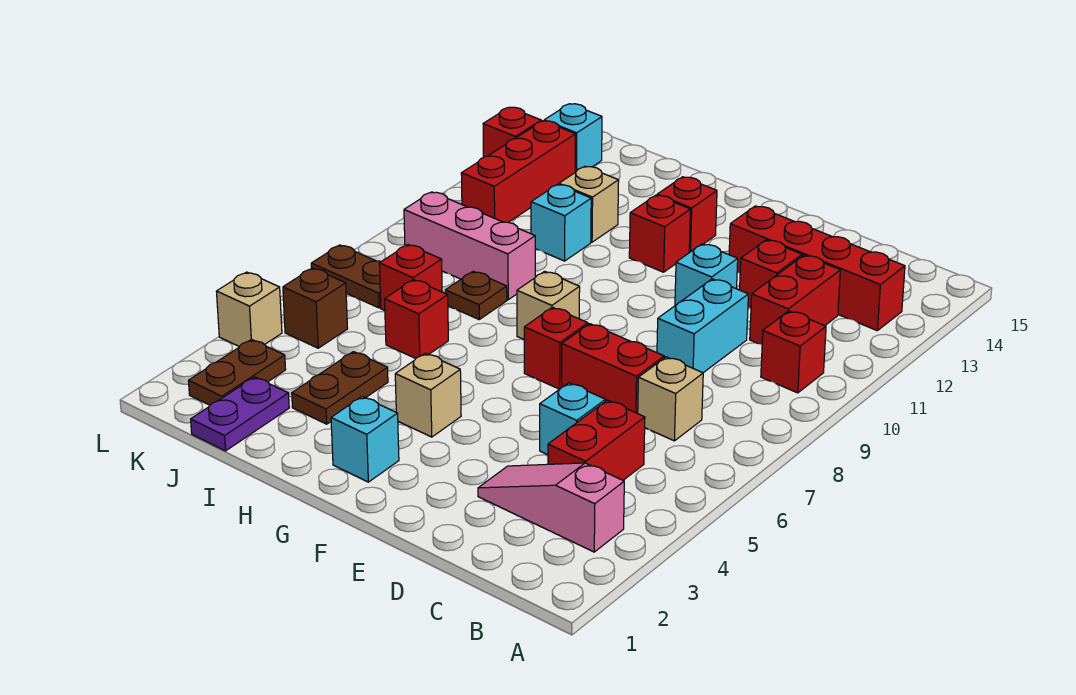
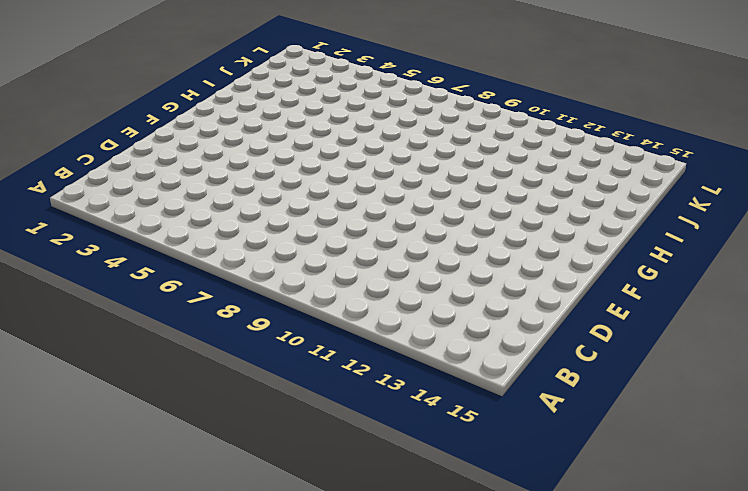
none -> pink 1x3 slope [478,463,624,552]
none -> red 1x1 brick [761,311,826,393]
none -> red 1x4 brick [729,206,905,330]
none -> red 1x2 brick [548,400,645,480]

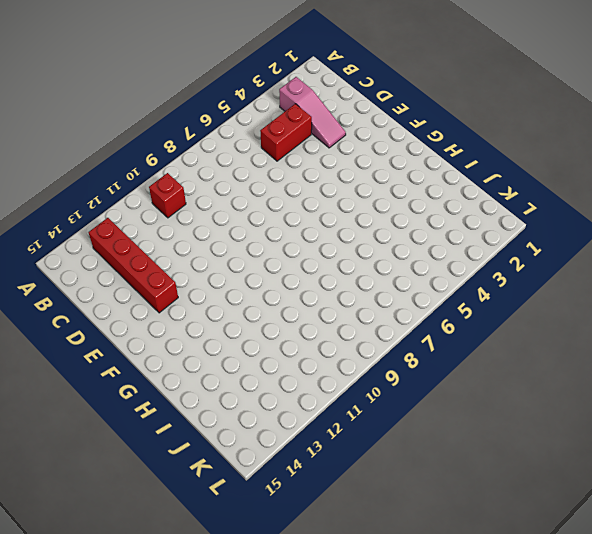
none -> tan 1x1 brick [638,357,703,441]
none -> red 1x2 brick [750,255,840,344]
none -> cyan 1x1 brick [540,383,606,455]
none -> red 1x2 brick [562,324,664,413]

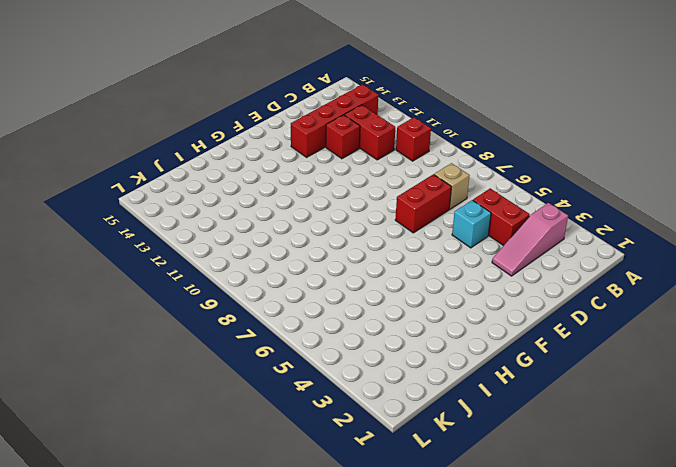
none -> cyan 1x2 brick [657,279,748,373]
none -> cyan 1x1 brick [675,244,738,305]
none -> red 1x1 brick [524,307,588,389]
none -> cyan 1x1 brick [331,397,399,482]

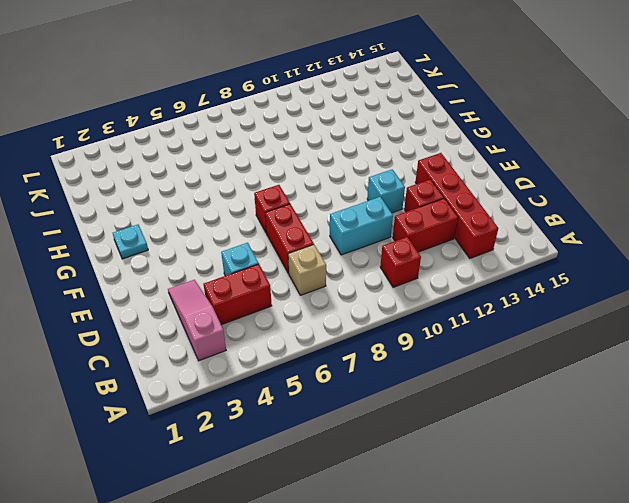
cyan 1x1 plate [113,225,148,259] -> cyan 1x1 brick [331,397,399,482]
none -> tan 1x1 brick [395,353,461,437]
none -> tan 1x1 brick [517,271,580,339]
none -> red 1x1 brick [629,195,690,272]
none -> red 1x1 brick [657,177,717,253]

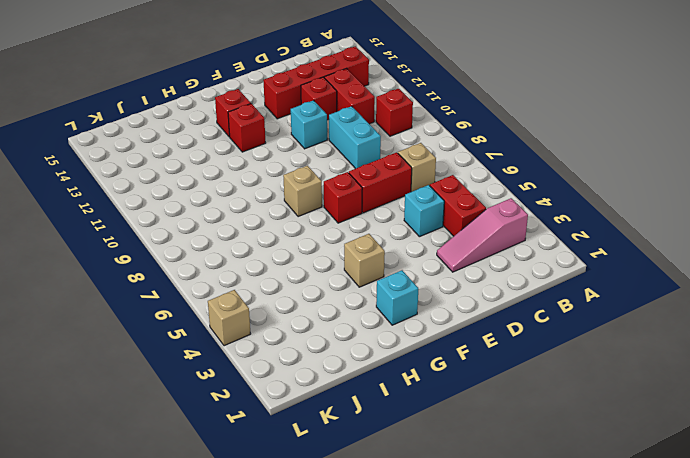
none -> brown 1x2 plate [292,352,388,424]
none -> red 1x1 brick [385,280,448,358]
none -> brown 1x1 plate [445,271,507,319]
none -> pink 1x3 brick [404,192,535,300]

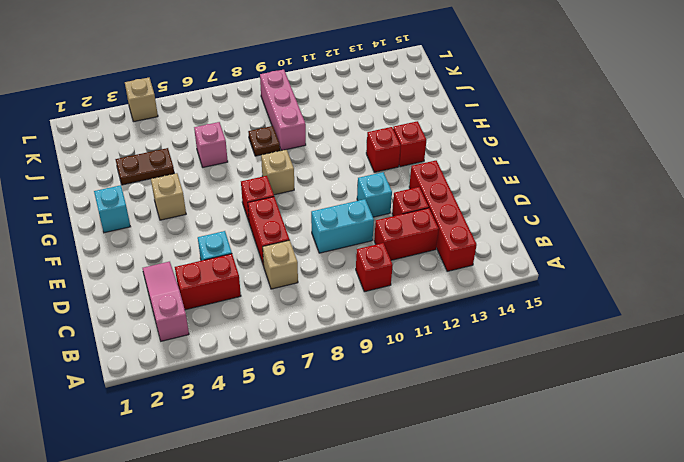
pink 1x1 brick [194,122,228,167] -> red 1x1 brick [385,280,448,358]
none -> cyan 1x1 brick [531,184,591,261]
none -> tan 1x1 brick [559,166,619,242]
none -> purple 1x2 plate [191,377,289,451]
none -> red 1x1 brick [379,245,442,310]

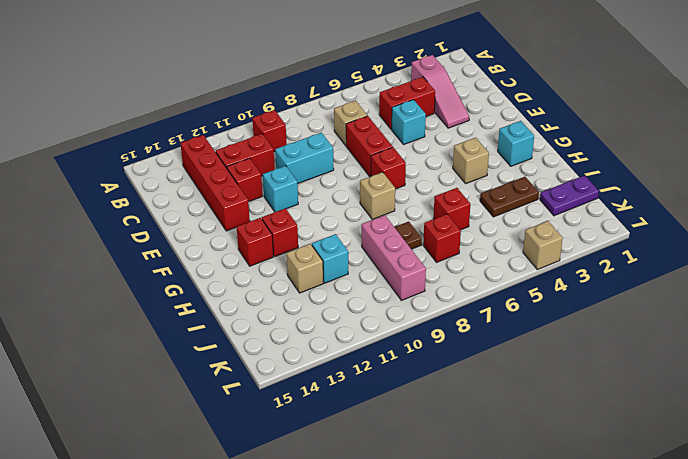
none -> brown 1x2 plate [188,339,286,405]
none -> brown 1x1 brick [283,268,348,348]
none -> brown 1x2 plate [311,245,381,308]
none -> red 1x3 brick [461,121,576,222]

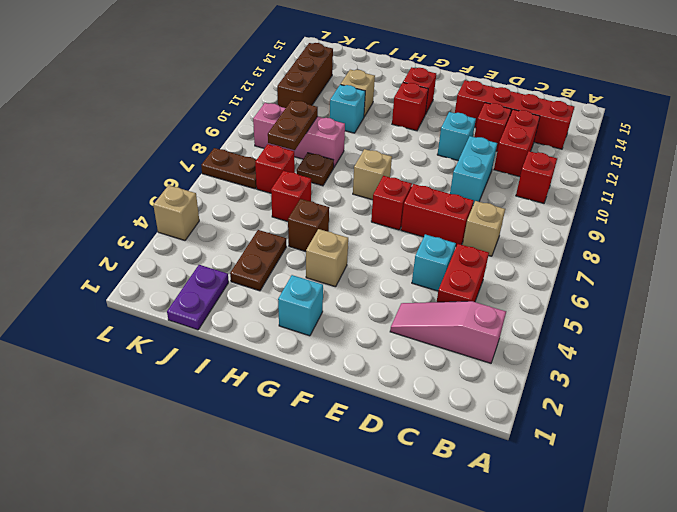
brown 1x1 brick [288,199,329,251] -> brown 1x1 brick moved to [283,268,348,348]
brown 1x2 plate [268,100,318,150] -> brown 1x2 plate moved to [188,339,286,405]
brown 1x3 brick [277,43,333,108] -> red 1x3 brick [461,121,576,222]
none -> cyan 1x1 brick [544,104,602,172]
none -> red 1x1 brick [483,107,541,157]

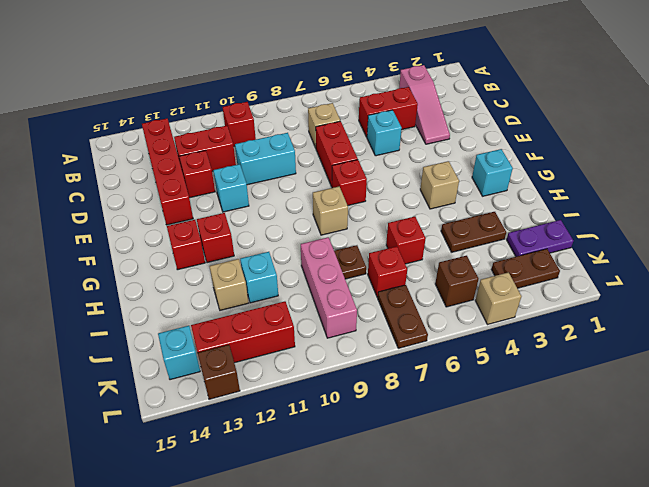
brown 1x1 brick [198,345,240,399] -> red 1x1 brick [483,107,541,157]

